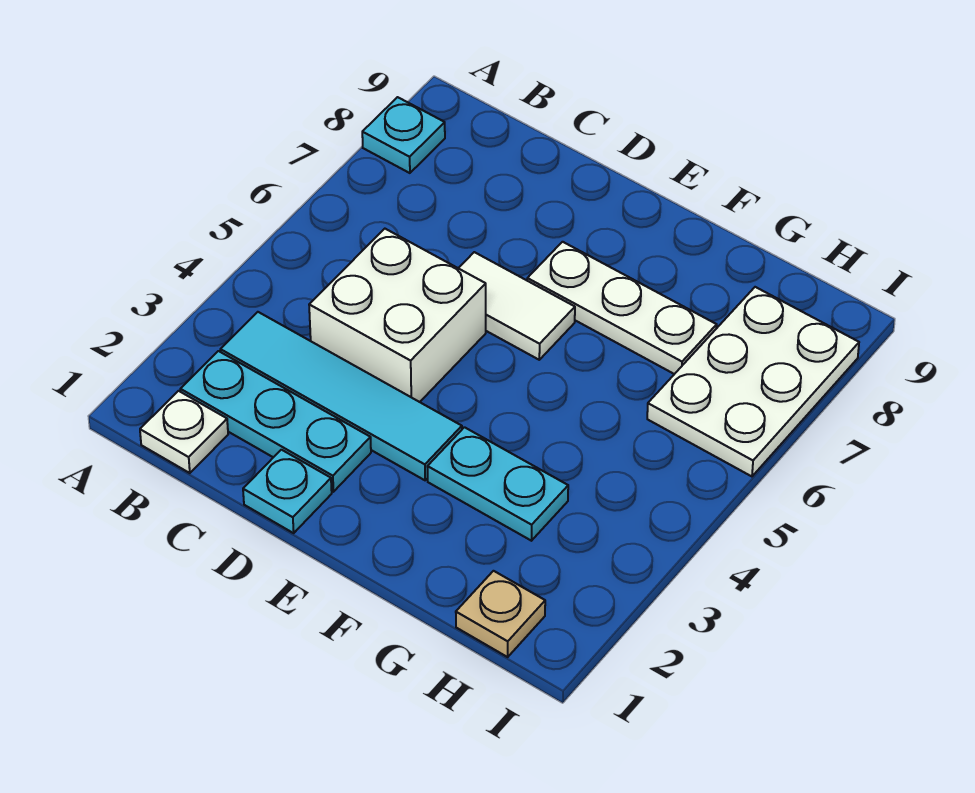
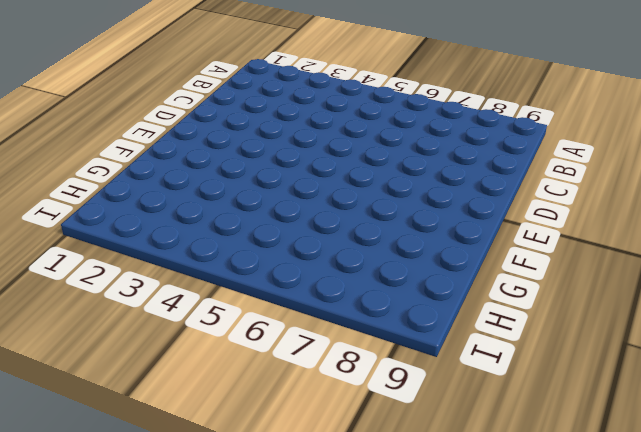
none -> cyan 1x1 plate [362,97,445,173]
none -> white 1x1 plate [140,391,228,473]

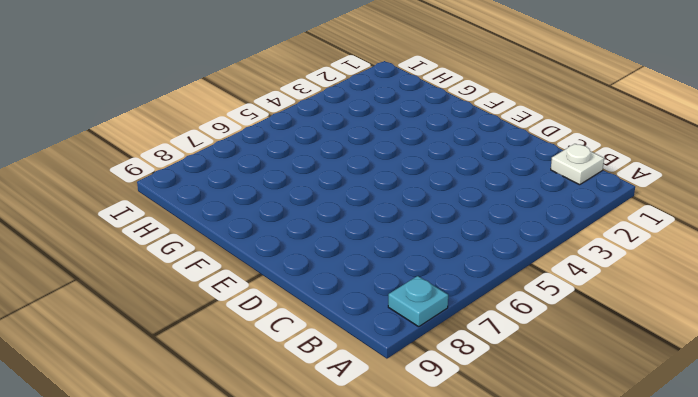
none -> cyan 1x3 plate [180,351,371,492]
none -> cyan 1x4 tile [220,312,462,480]

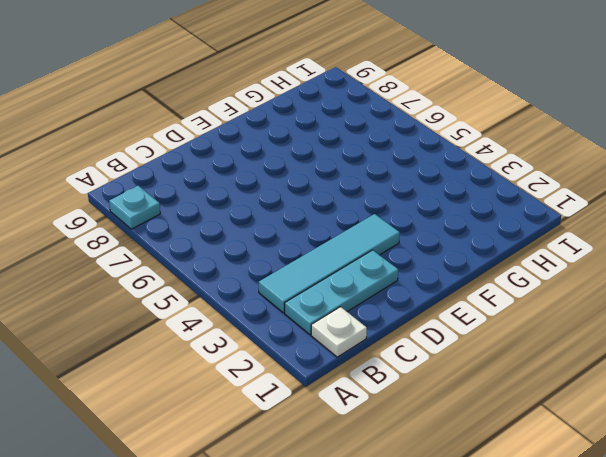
none -> white 2x2 brick [309,229,486,402]
none -> cyan 1x1 plate [243,450,332,533]

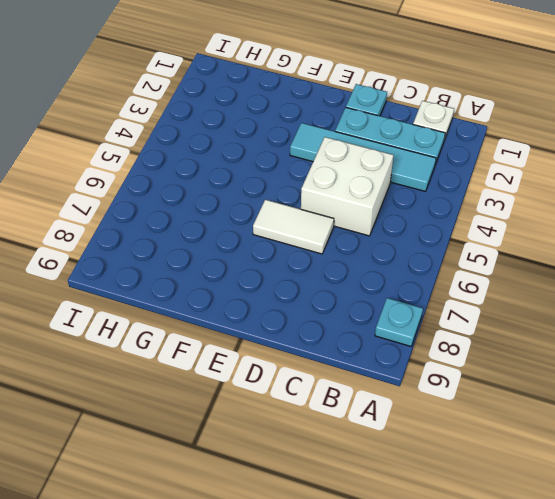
none -> white 1x3 plate [527,242,717,374]
none -> cyan 1x2 plate [427,427,568,541]

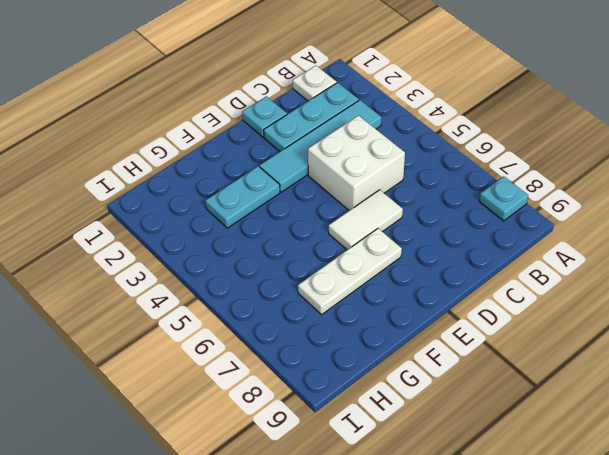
none -> tan 1x1 plate [456,571,545,657]
none -> white 2x3 plate [647,287,859,476]

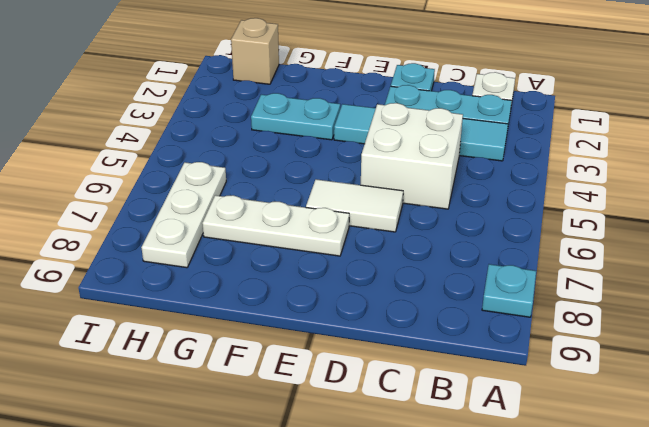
tan 1x1 brick [231,18,279,84] -> tan 1x1 plate [456,571,545,657]
white 1x3 plate [141,162,226,268] -> white 2x3 plate [647,287,859,476]

